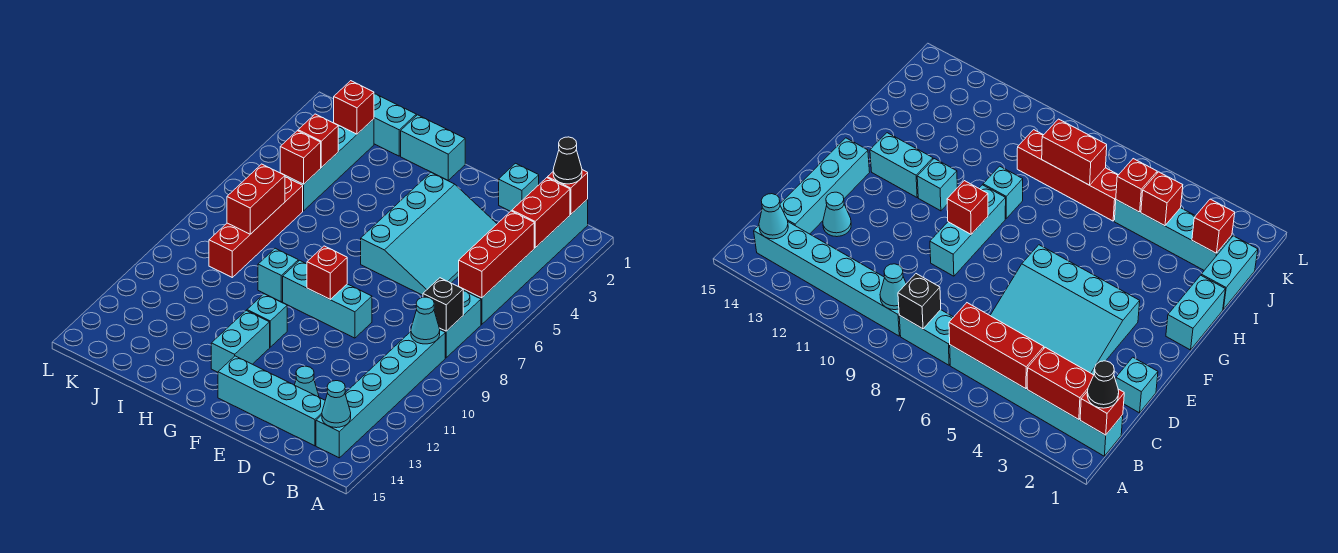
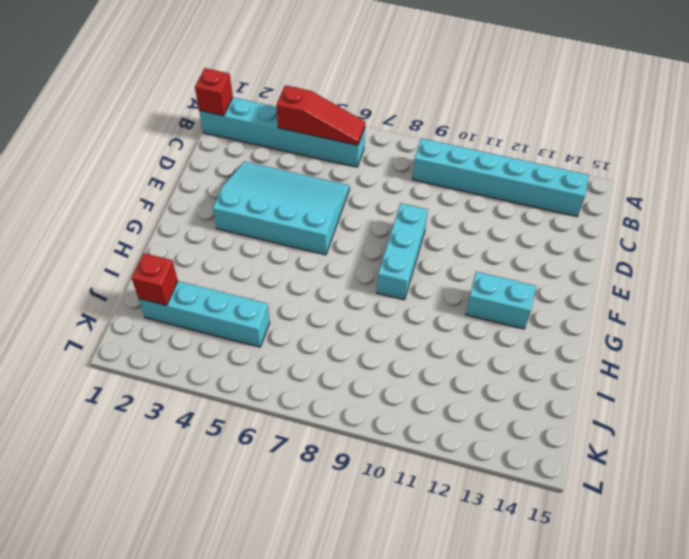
red 1x3 slope [276,85,365,145] -> red 1x3 brick [459,211,534,298]
none -> cyan 1x2 brick [439,291,481,358]
none -> cyan 1x4 brick [218,356,325,446]
none -> cyan 1x1 brick [499,163,539,211]

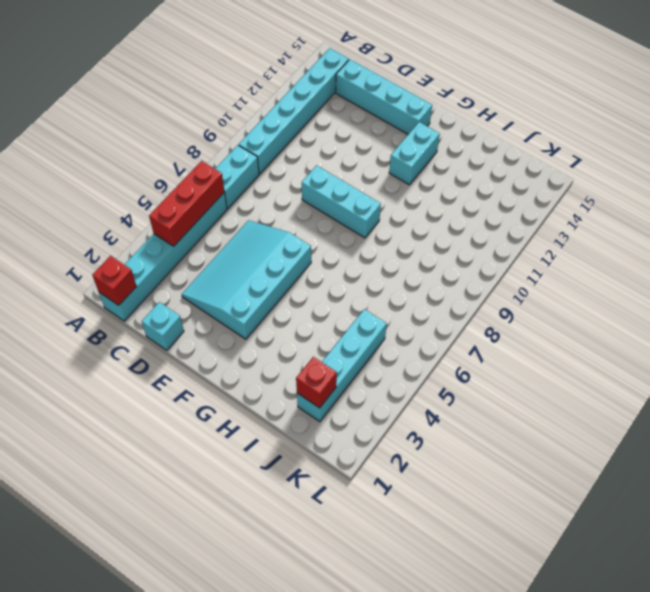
none -> cyan 1x1 cone [295,366,319,397]
none -> cyan 1x2 brick [401,115,465,180]
none -> cyan 1x1 brick [247,294,287,347]

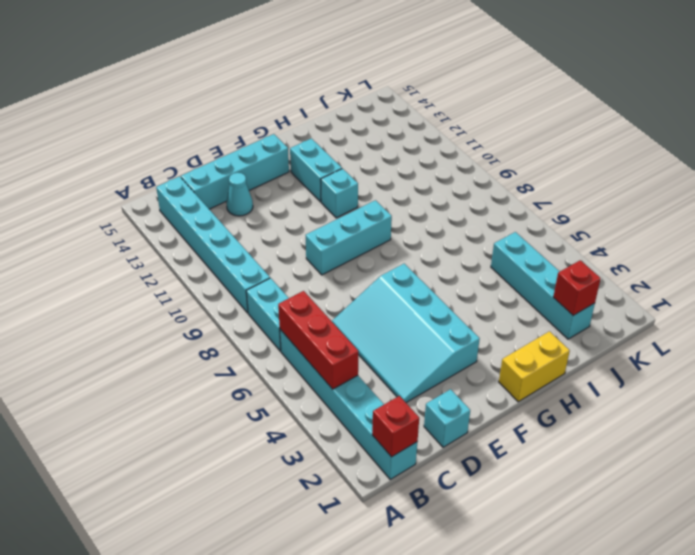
yellow 1x2 brick [499,331,570,402] -> cyan 1x2 brick [401,115,465,180]
none -> cyan 1x1 brick [258,248,298,302]
none -> cyan 1x2 brick [374,94,416,156]
none -> red 1x4 brick [209,177,303,277]

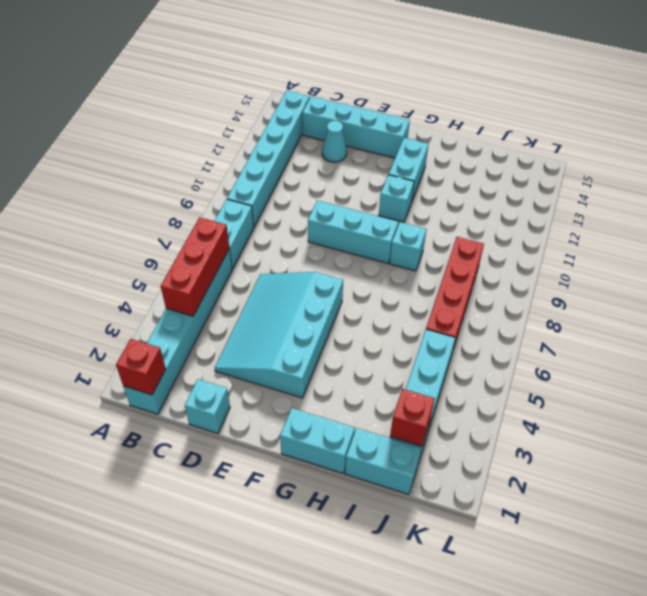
none -> red 1x2 brick [512,178,570,248]
none -> black 1x1 brick [423,278,463,331]
none -> cyan 1x1 cone [411,297,440,344]

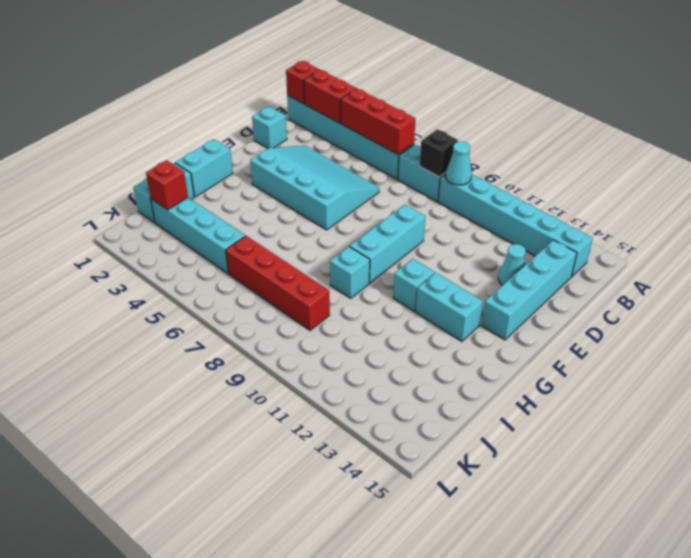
none -> cyan 1x1 cone [322,381,351,428]
none -> red 1x1 brick [307,246,347,299]
none -> red 1x1 brick [298,114,338,168]

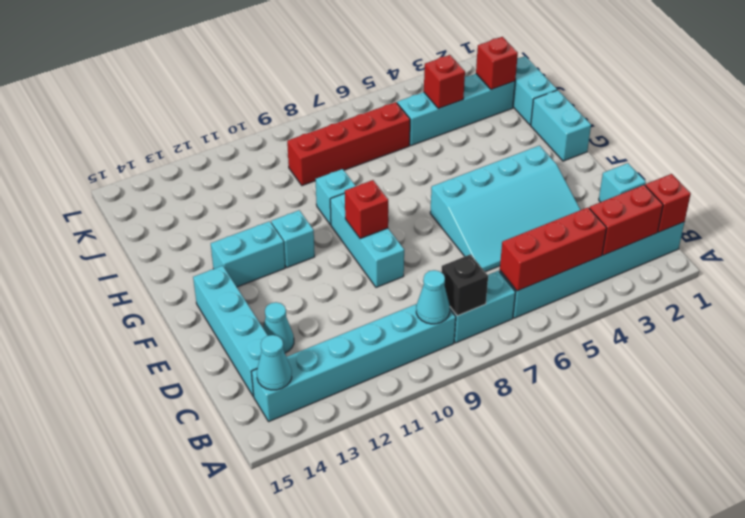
none -> red 1x1 brick [280,131,321,184]
none -> red 1x2 brick [227,164,285,234]
none -> black 1x1 cone [553,137,582,184]

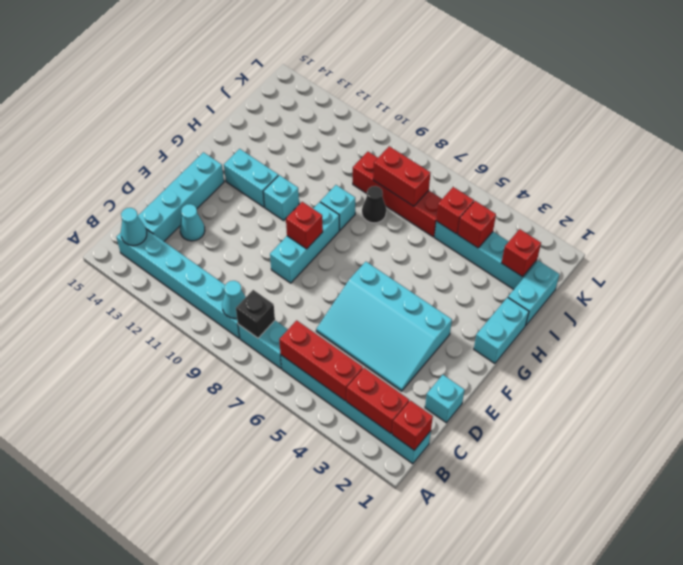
black 1x1 cone [362,186,386,223] -> black 1x1 cone moved to [553,137,582,184]

